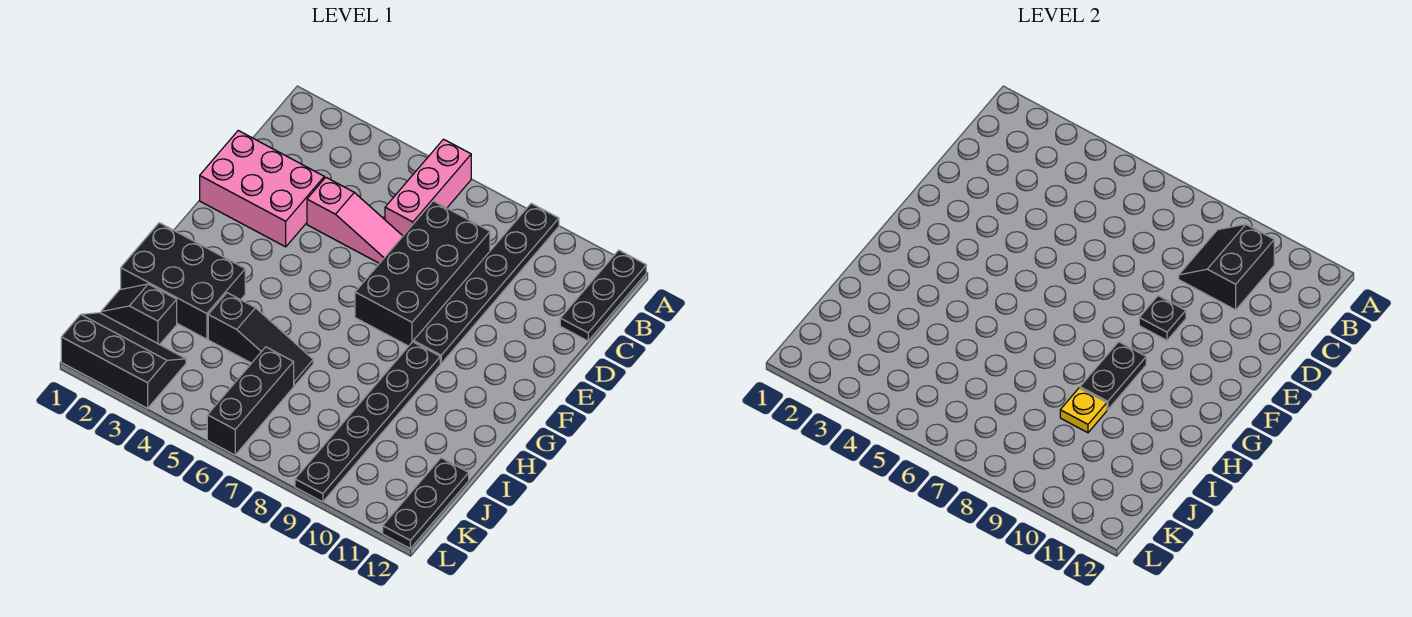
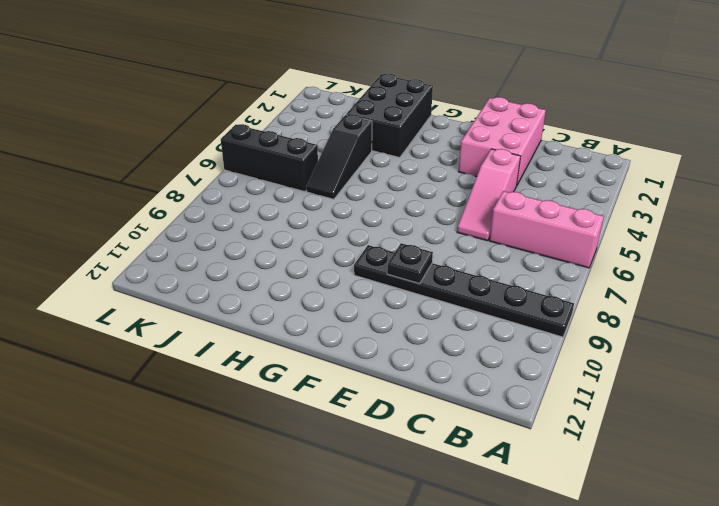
none -> black 1x3 plate [560,250,646,341]
none -> black 2x4 brick [355,201,490,346]
none -> black 1x6 plate [295,342,440,502]

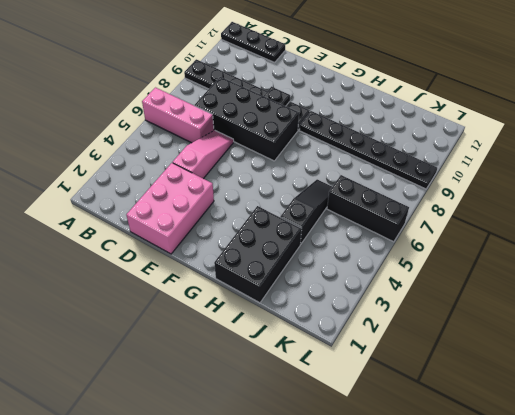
none -> black 1x2 slope [101,284,177,345]
none -> black 1x3 plate [383,458,469,549]
none -> black 2x3 slope [61,313,186,408]

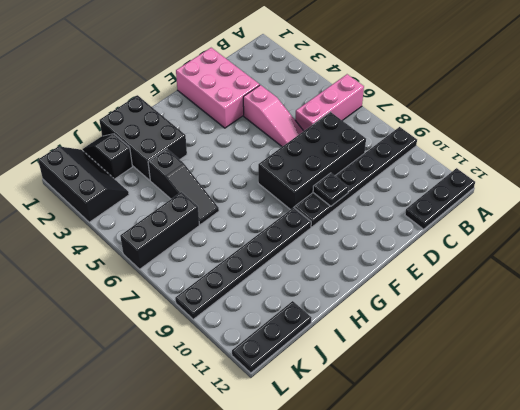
none -> black 2x2 slope [1179,224,1274,310]
none -> black 1x2 plate [1080,342,1146,410]
none -> yellow 1x1 plate [1060,388,1107,433]

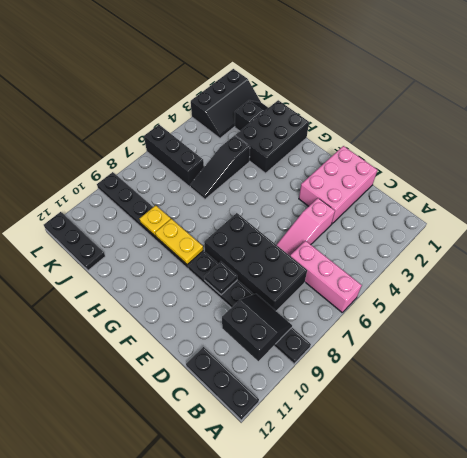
yellow 1x2 plate [155,219,203,265] -> black 1x2 plate [1080,342,1146,410]

